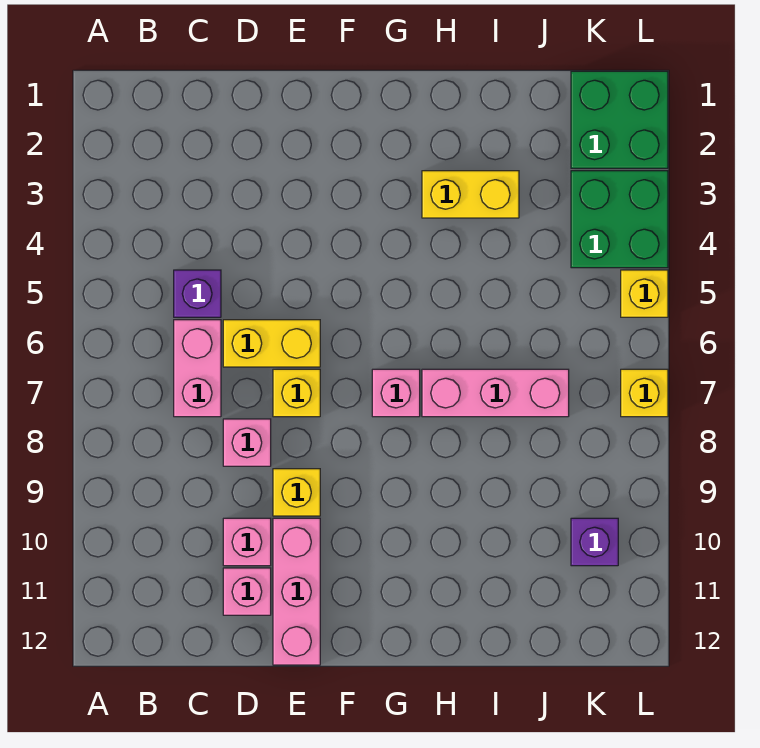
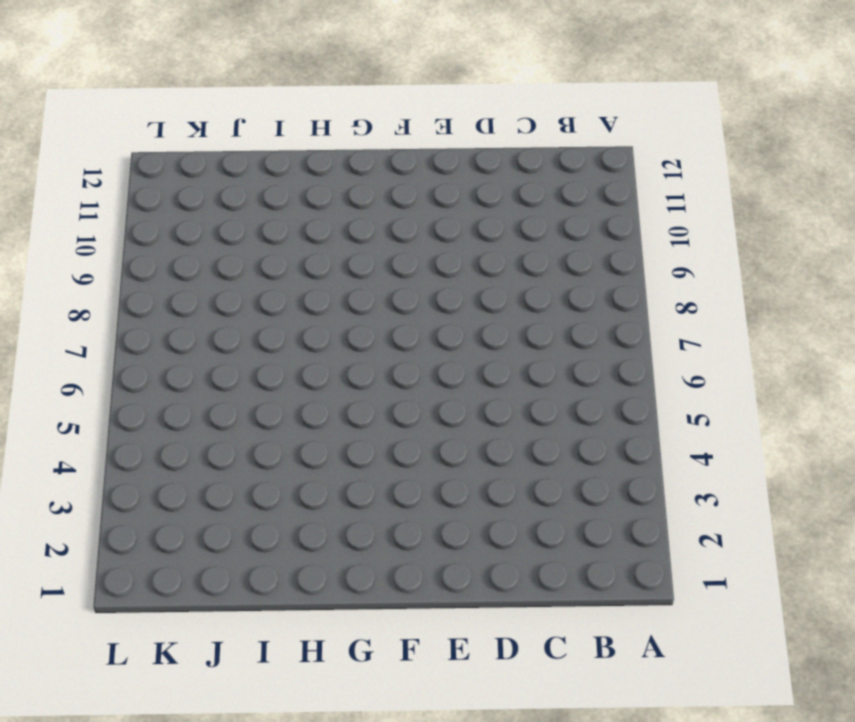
none -> purple 1x1 brick [174,270,221,317]
none -> pink 1x2 brick [174,320,221,417]
none -> yellow 1x2 brick [223,320,320,367]

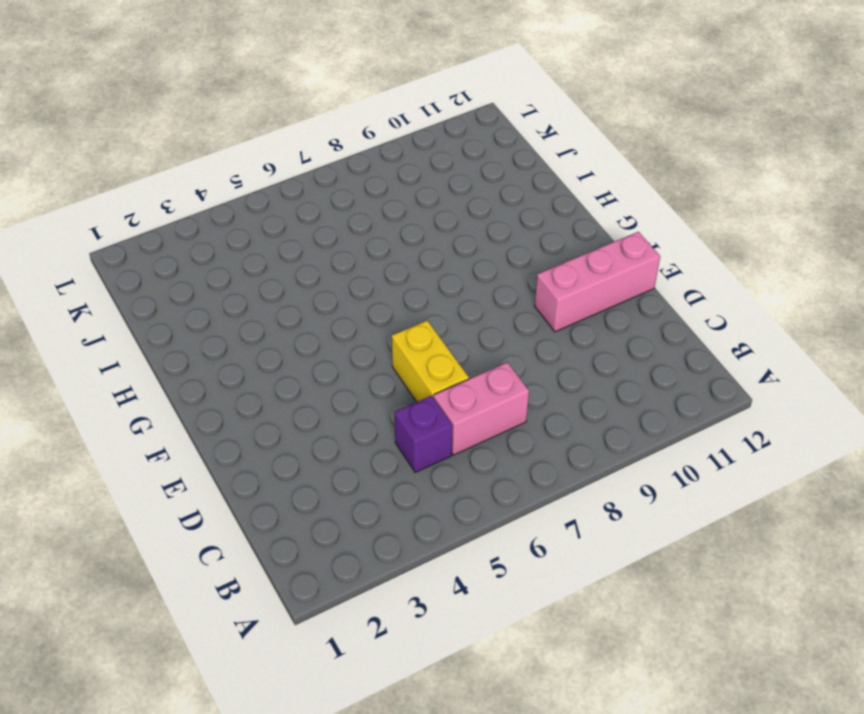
none -> pink 1x1 brick [223,419,271,466]
none -> pink 1x1 brick [223,518,271,566]
none -> pink 1x1 brick [223,568,271,615]

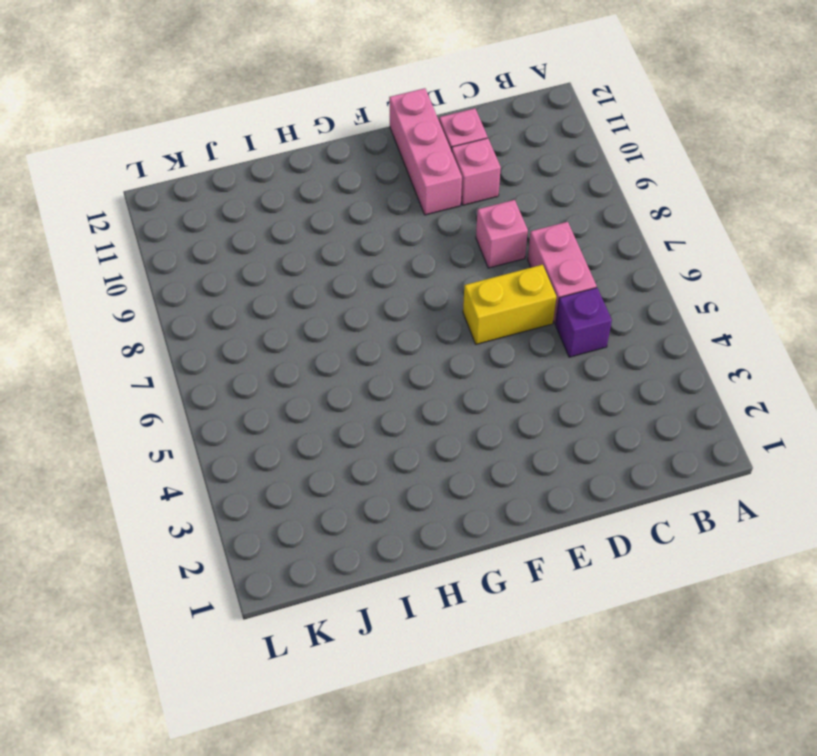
none -> yellow 1x1 brick [273,369,320,417]
none -> yellow 1x1 brick [273,469,320,516]
none -> pink 1x1 brick [372,369,420,417]

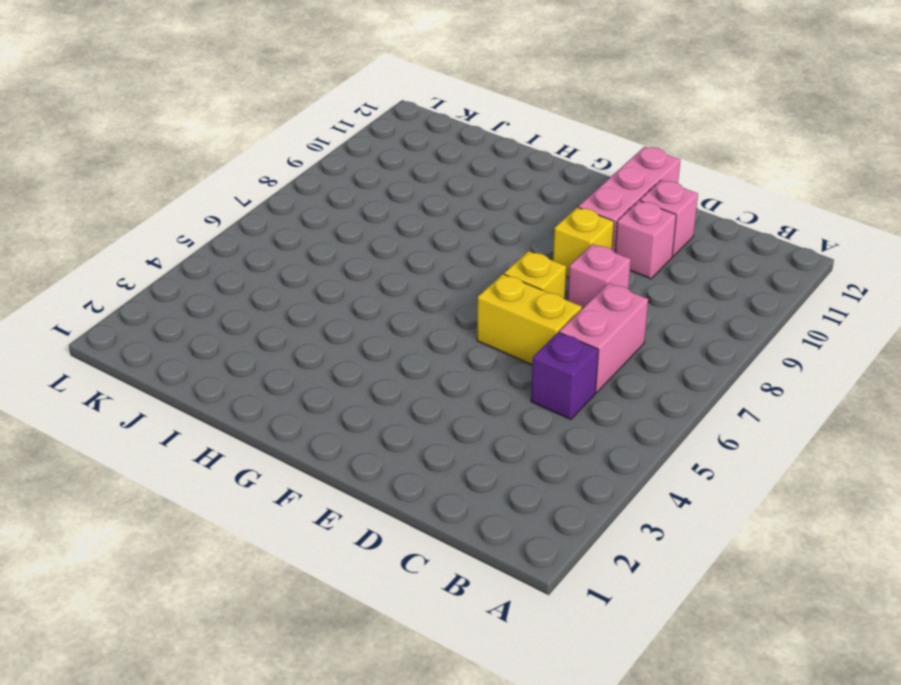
none -> pink 1x1 brick [372,369,420,417]
none -> yellow 1x2 brick [422,171,519,218]
none -> pink 1x3 brick [422,369,569,417]

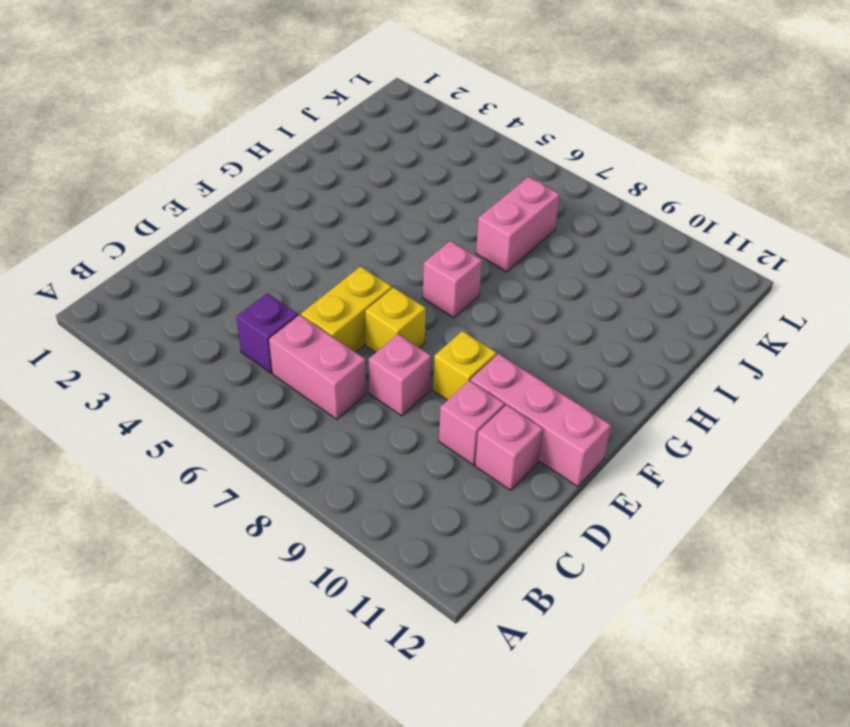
pink 1x2 brick [476,177,560,272] -> pink 1x3 brick [422,369,569,417]
none -> yellow 1x2 brick [422,171,519,218]
none -> green 2x2 brick [571,71,668,168]
none -> green 2x2 brick [571,171,668,268]

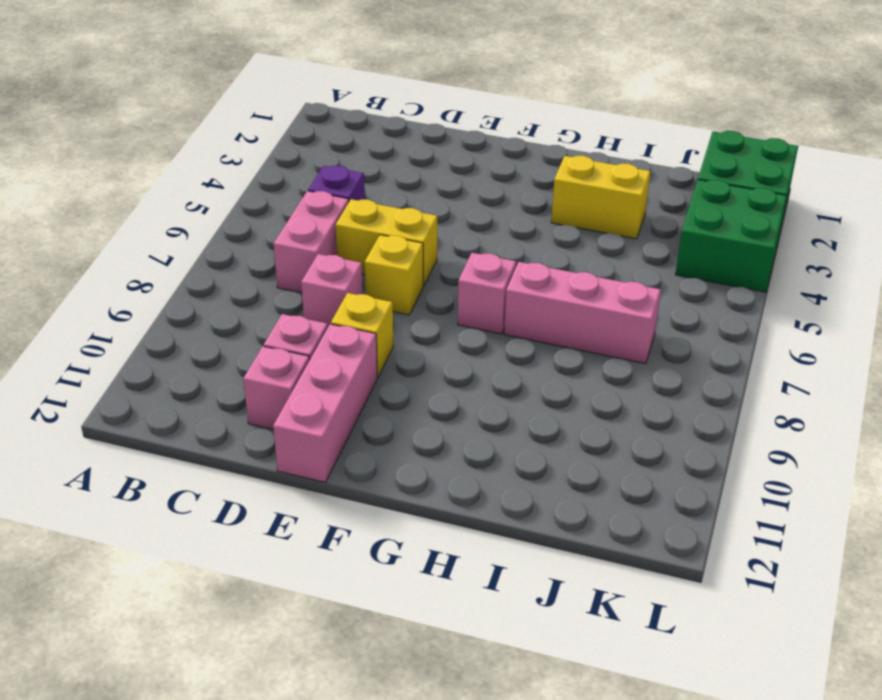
none -> purple 1x1 brick [571,518,618,566]
none -> yellow 1x1 brick [621,270,668,317]
none -> yellow 1x1 brick [621,369,668,417]

